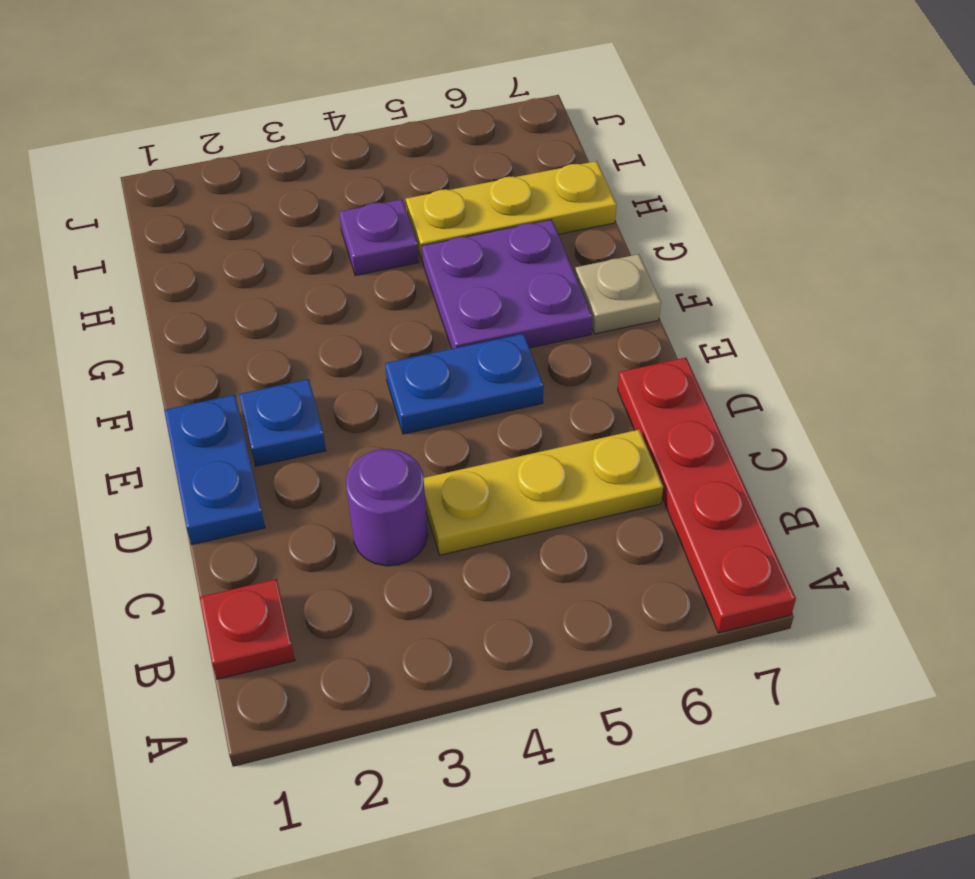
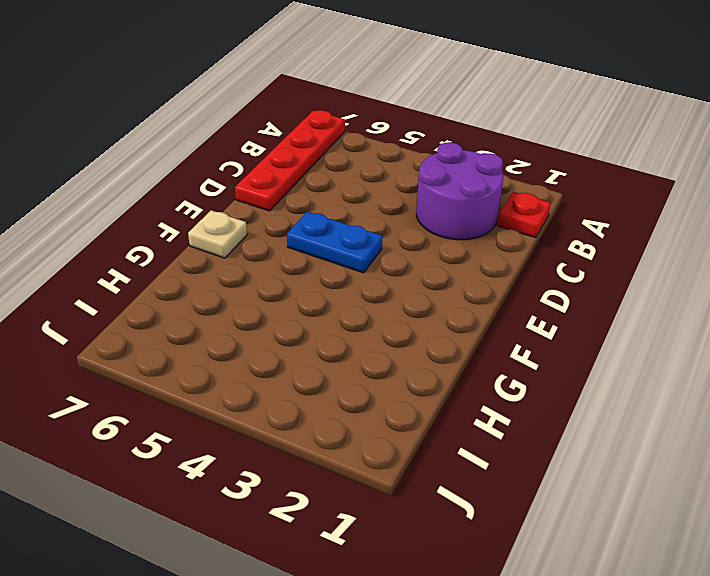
purple 2x2 round brick [416,142,503,240] -> purple 1x1 round brick [346,449,428,566]
none -> yellow 1x3 plate [424,430,663,555]
none -> blue 1x2 plate [164,395,265,545]

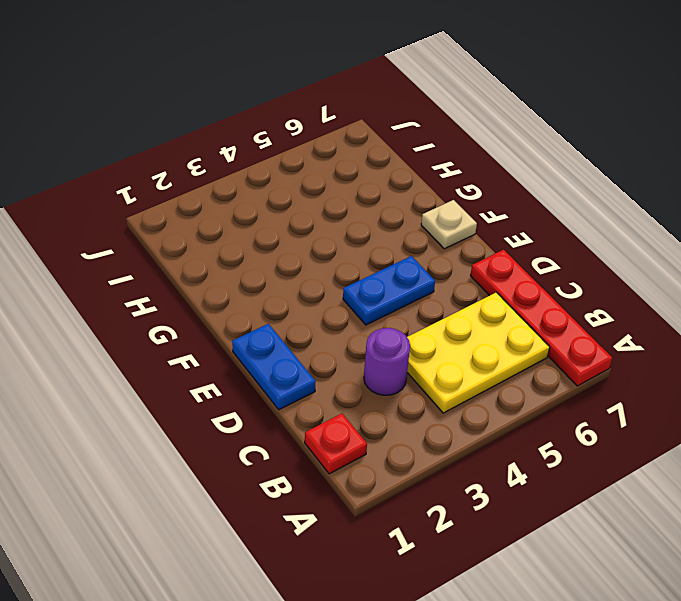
yellow 2x3 plate [407,292,550,413] -> yellow 1x3 plate [424,430,663,555]
none -> blue 1x1 plate [239,379,326,466]
none -> purple 2x2 plate [422,220,592,349]

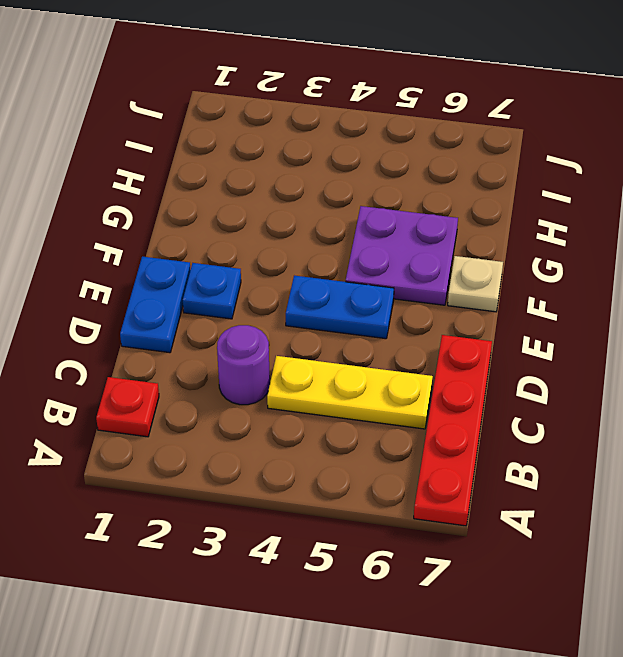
none -> purple 1x1 plate [339,199,419,276]
none -> yellow 1x3 plate [406,161,616,262]

